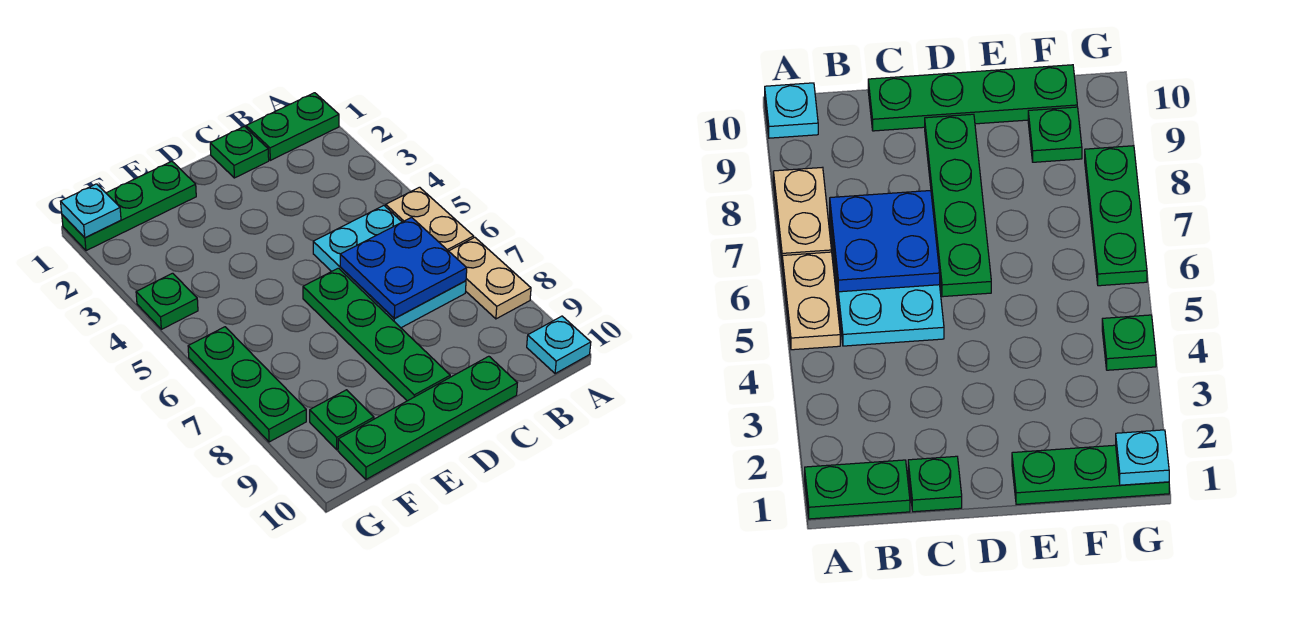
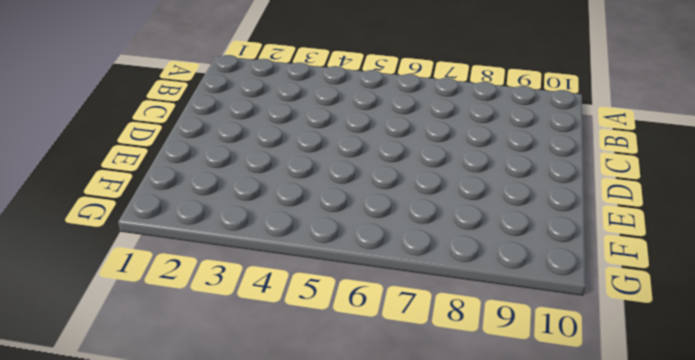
none -> green 1x2 plate [246,93,339,160]
none -> tan 1x2 plate [386,187,474,251]
none -> tan 1x2 plate [449,237,531,319]

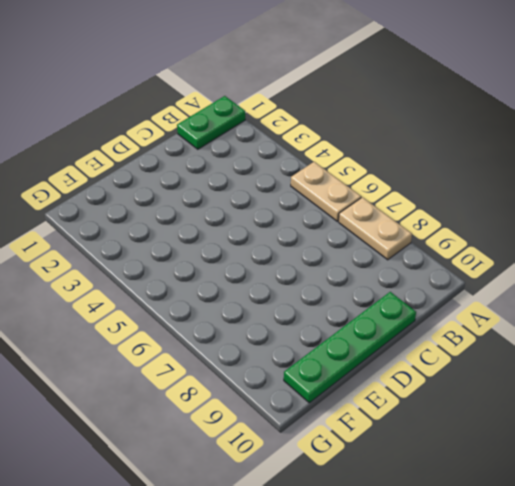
none -> cyan 1x1 plate [527,316,591,374]
none -> cyan 2x3 plate [313,206,466,328]
none -> green 1x1 plate [210,126,269,178]

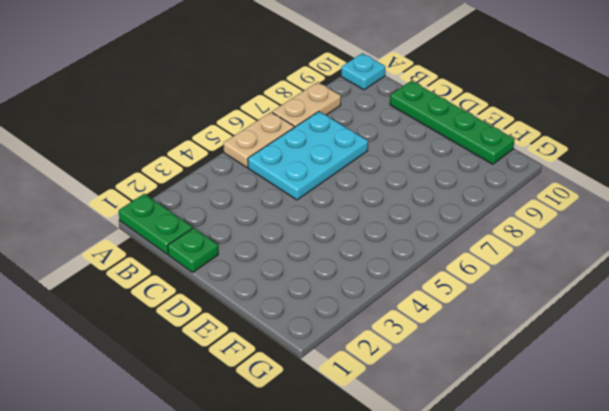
none -> green 1x4 plate [303,268,450,401]
none -> green 1x3 plate [62,161,196,251]
none -> green 1x1 plate [310,390,374,450]

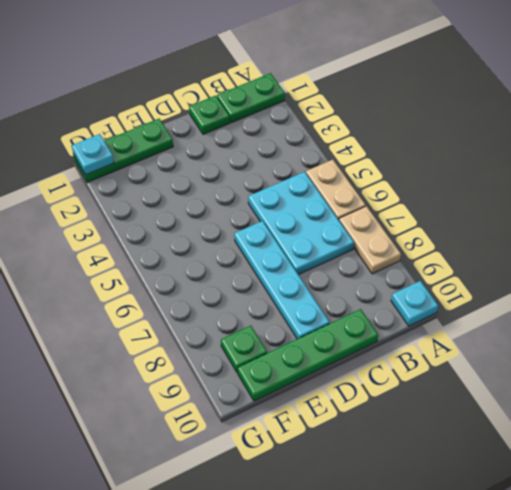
cyan 1x4 plate [234,221,329,339] -> green 1x4 plate [303,268,450,401]
none -> green 1x1 plate [136,273,198,329]
none -> green 1x3 plate [188,327,306,442]
none -> blue 2x2 plate [340,217,467,319]

